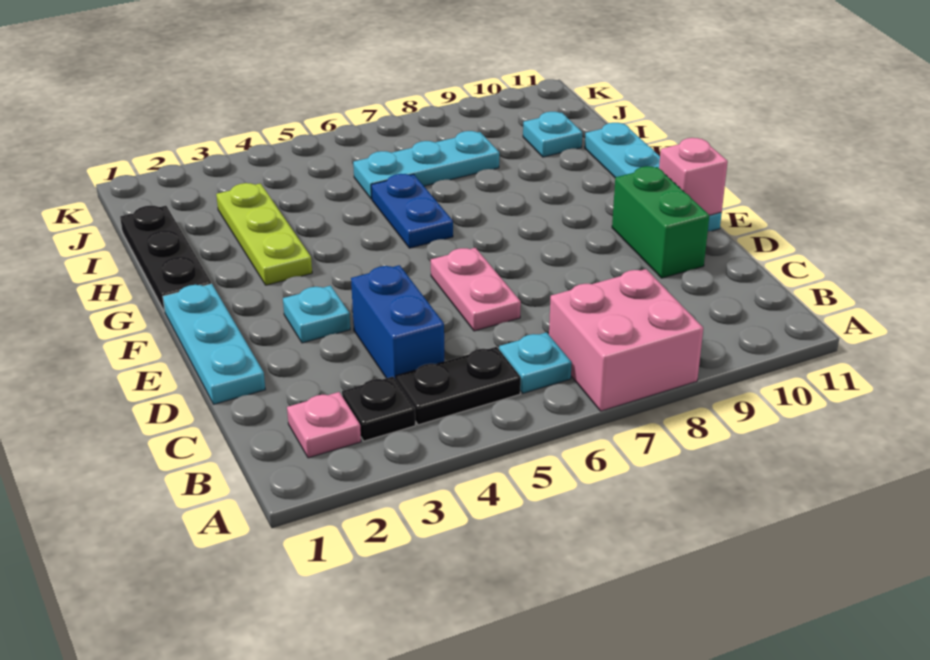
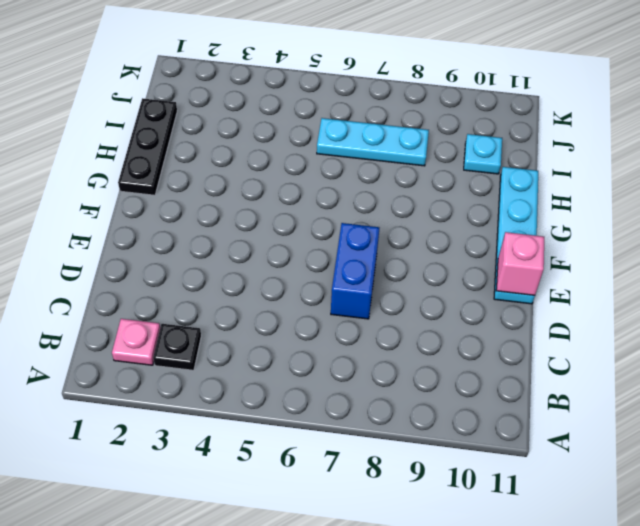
blue 1x2 brick [331,223,379,319] -> blue 1x2 brick moved to [351,265,444,380]
none -> pink 2x2 brick [549,269,703,411]
none -> black 1x2 plate [396,347,521,425]
none -> cyan 1x1 plate [499,332,572,393]

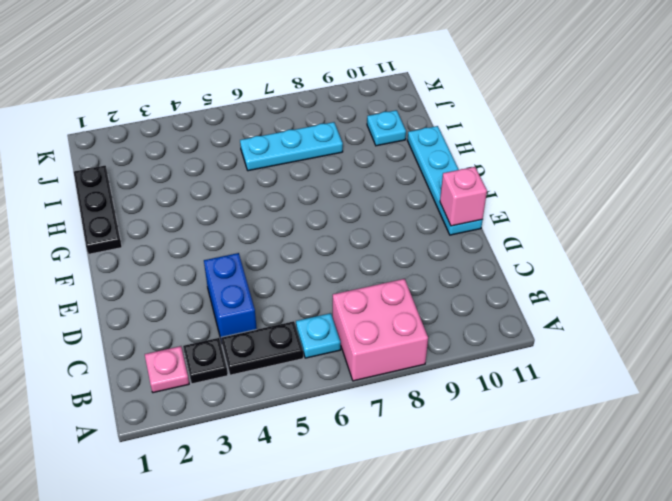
none -> cyan 1x3 plate [163,284,265,404]
none -> pink 1x2 plate [431,248,521,331]
none -> green 1x2 brick [612,166,709,278]

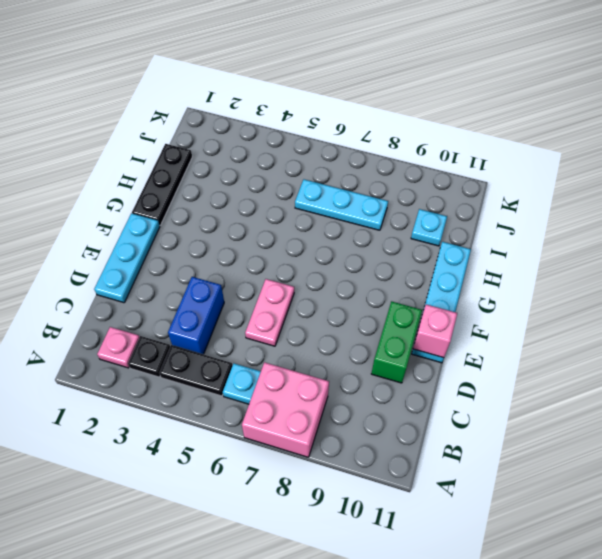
none -> cyan 1x1 plate [283,286,350,343]
none -> lime 1x3 plate [216,183,312,285]
none -> blue 1x2 plate [371,174,453,248]

